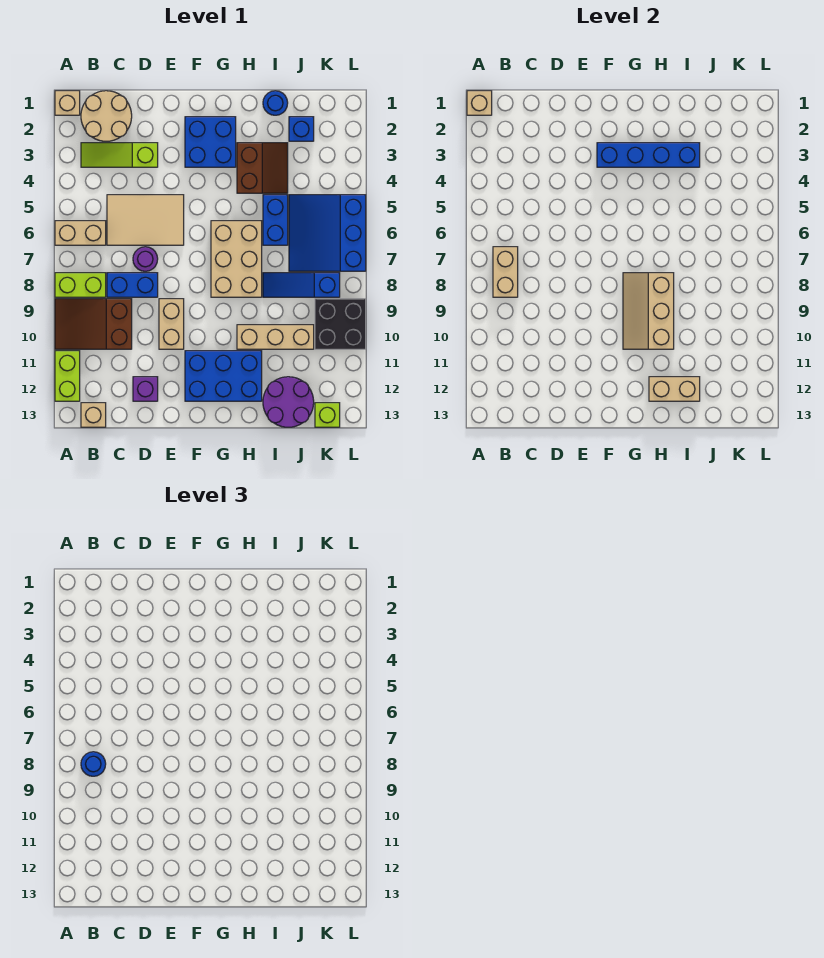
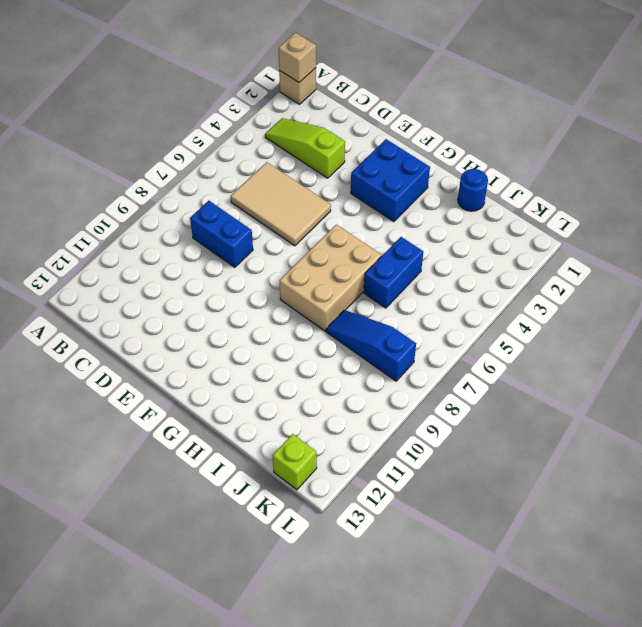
none -> tan 1x2 brick [55,221,106,245]
none -> lime 1x2 brick [55,273,106,297]
none -> brown 2x3 slope [55,299,132,349]
none -> lime 1x2 brick [55,351,80,401]

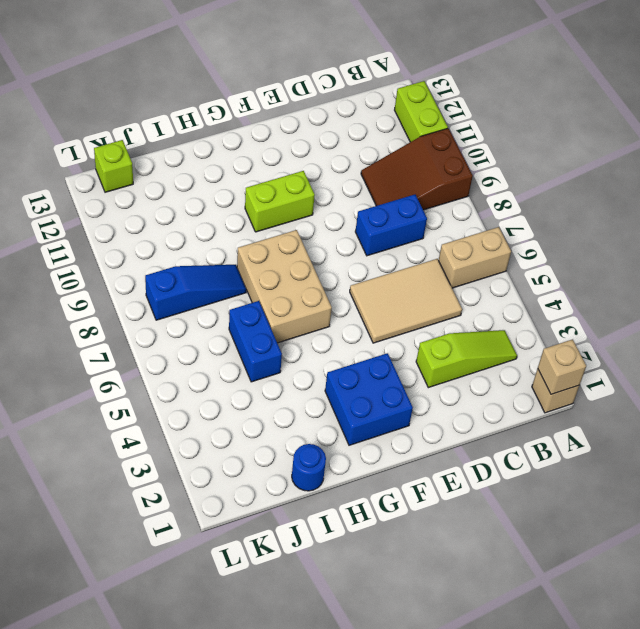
brown 2x3 slope [361,128,473,210] -> brown 2x3 slope turned to [55,299,132,349]
lime 1x2 brick [245,171,315,232] -> lime 1x2 brick moved to [55,273,106,297]
none -> tan 2x2 round brick [81,91,132,141]
none -> tan 1x1 brick [81,403,106,427]
none -> purple 1x1 round brick [133,247,158,271]
none -> purple 1x1 brick [133,377,158,401]

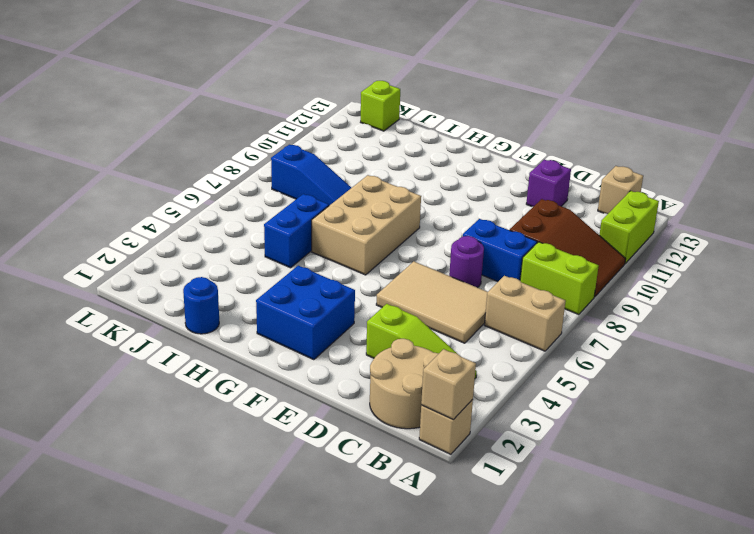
none -> tan 1x2 brick [159,299,184,349]
none -> blue 2x3 brick [185,351,262,401]
none -> brown 2x2 slope [237,143,288,193]
none -> tan 1x3 brick [237,325,314,349]

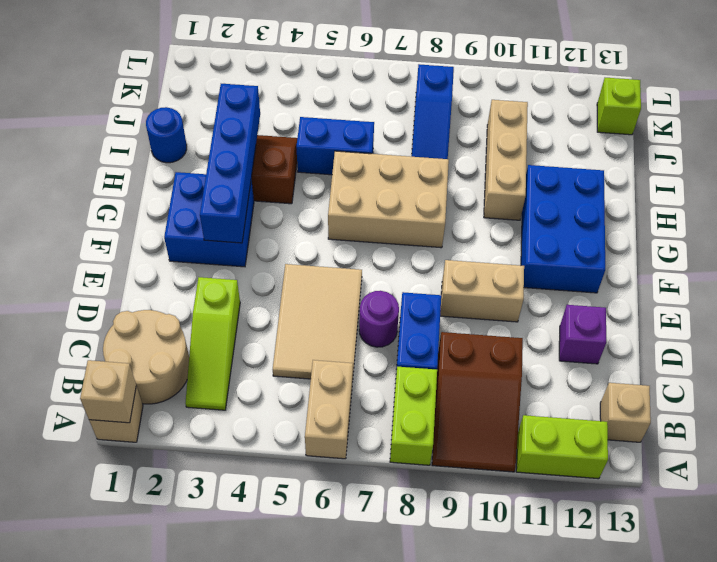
none -> purple 2x2 round brick [263,377,314,427]
none -> blue 1x1 brick [289,117,314,141]
none -> blue 3x3 slope [289,195,366,271]
none -> black 2x2 brick [315,299,366,349]

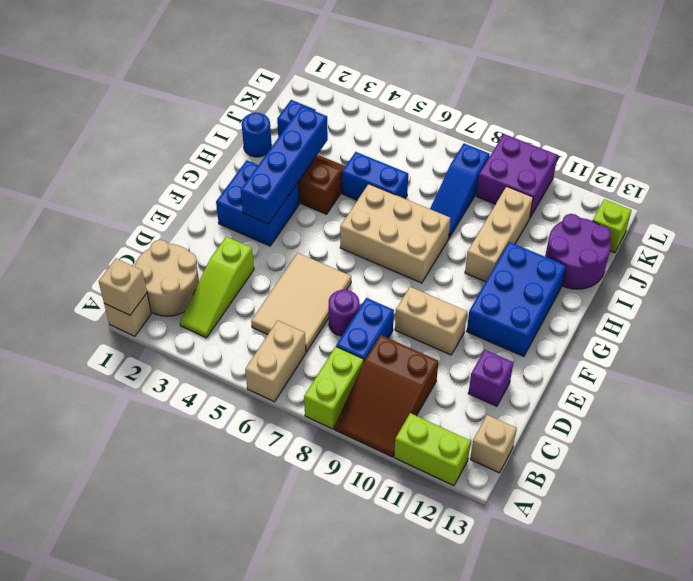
purple 2x2 brick [476,134,558,218] -> black 2x2 brick [315,299,366,349]
none -> blue 3x3 slope [289,195,366,271]
none -> tan 1x2 brick [493,247,518,297]
none -> tan 2x3 slope [623,273,674,349]
none -> tan 1x2 brick [649,377,700,401]

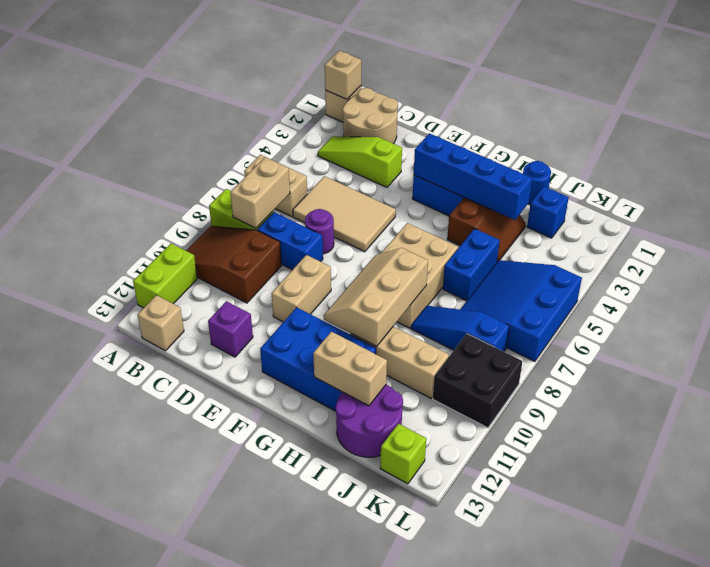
none -> blue 1x1 round brick [81,752,106,776]

